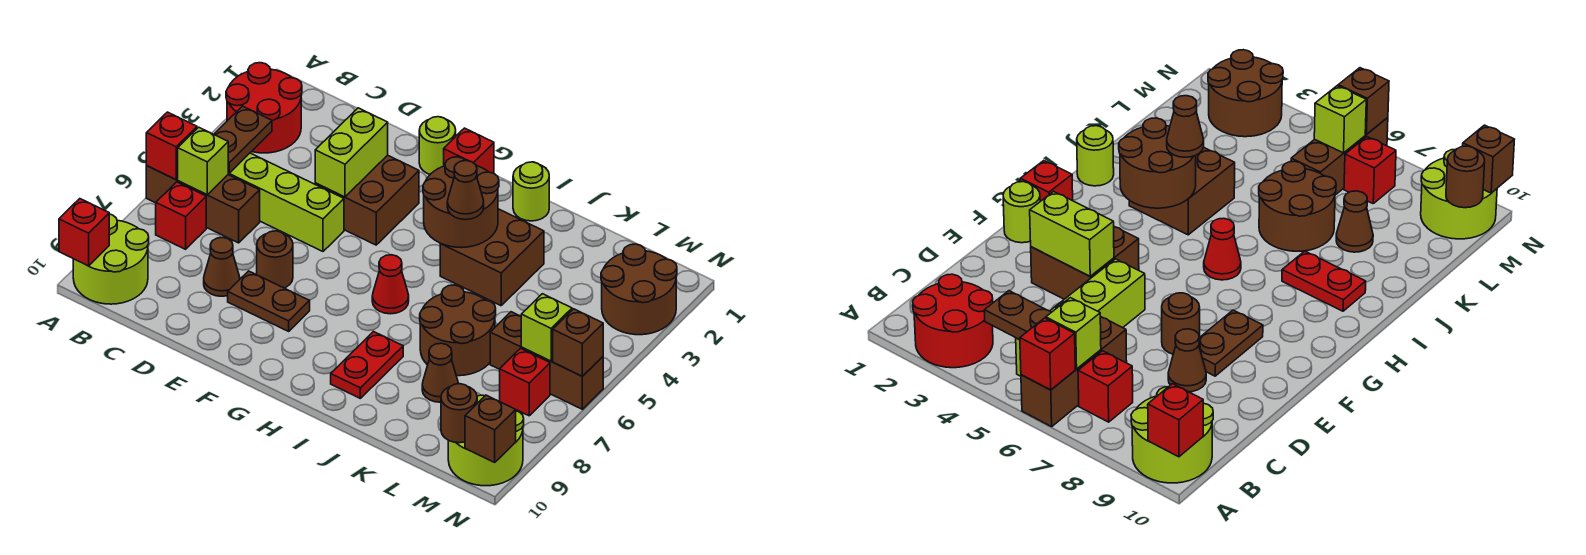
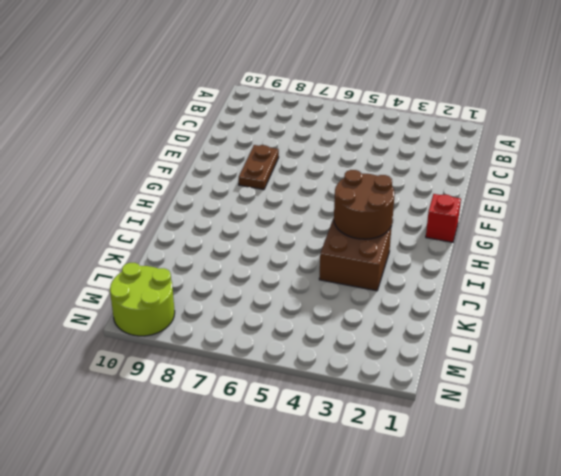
none -> red 2x2 round brick [226,63,302,153]
none -> brown 1x3 brick [146,166,260,243]
none -> lime 2x2 round brick [73,214,149,304]
none -> lime 1x4 brick [228,153,344,251]

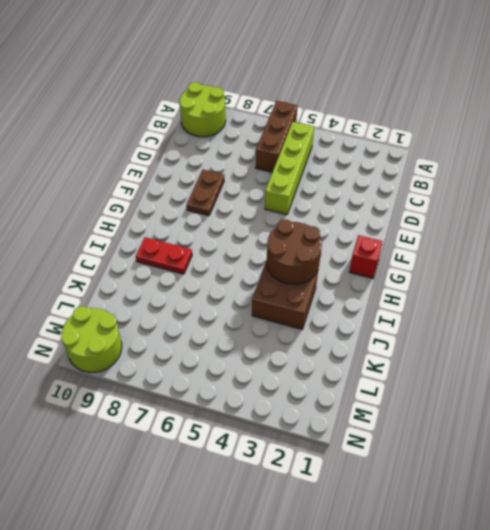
none -> red 2x2 round brick [226,63,302,153]
none -> red 1x1 brick [156,182,206,249]
none -> brown 1x1 cone [204,237,240,296]
none -> brown 2x2 brick [315,155,419,245]

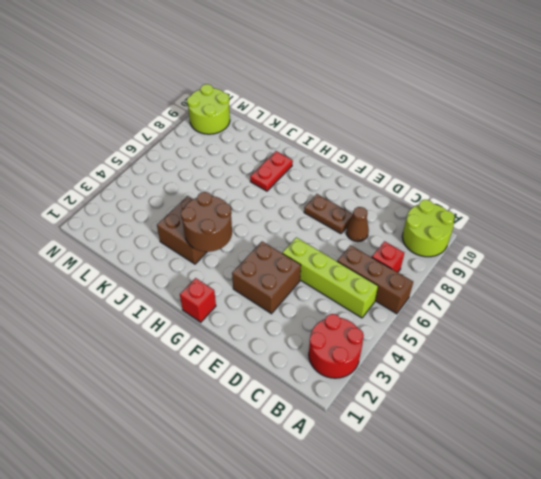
none -> brown 1x1 round brick [257,231,293,288]
none -> lime 1x1 round brick [419,117,456,174]
none -> red 1x1 cone [372,255,409,314]
none -> lime 1x1 round brick [513,162,549,221]

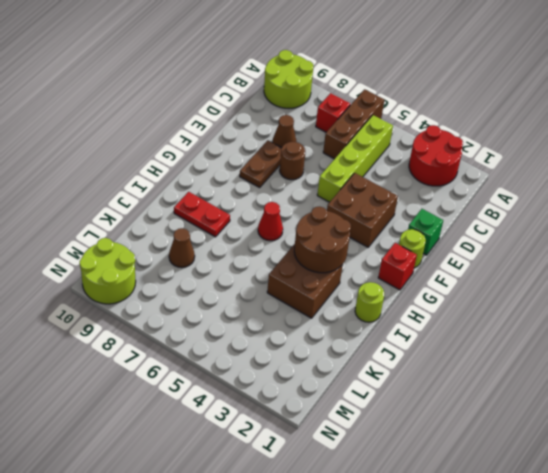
green 1x1 brick [408,209,443,255] -> none
none -> brown 2x2 round brick [420,285,496,376]
none -> brown 1x3 brick [490,312,603,409]
none -> brown 2x2 round brick [601,244,677,335]
none -> red 1x1 brick [500,348,550,416]

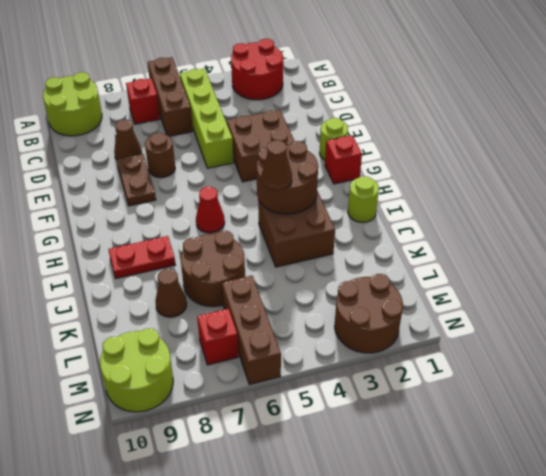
none -> red 1x1 brick [146,112,197,180]
none -> red 1x1 brick [59,199,109,266]
none -> brown 1x2 plate [214,106,272,173]
none -> lime 1x1 brick [178,127,228,195]

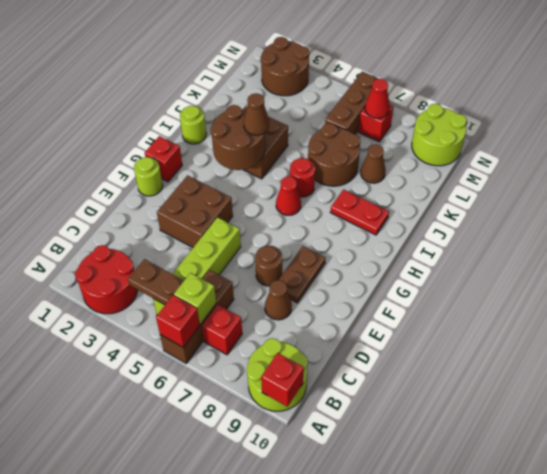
red 1x1 round brick [290,158,315,197] -> none
red 1x1 cone [365,79,390,118] -> none
none -> lime 1x2 brick [315,108,388,197]
none -> lime 1x1 brick [521,294,572,361]
none -> brown 1x1 round brick [441,384,477,443]
none -> brown 1x1 brick [553,309,603,376]

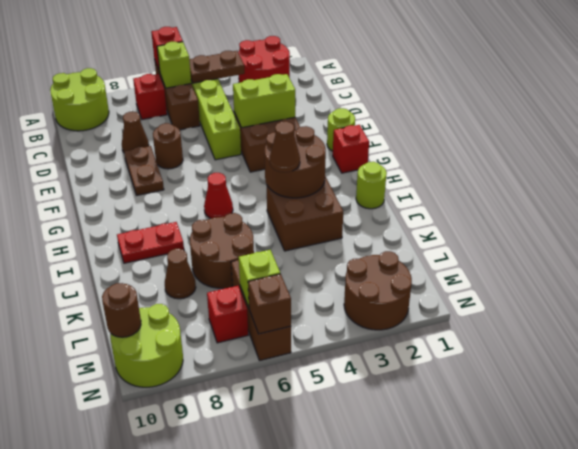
none -> red 1x1 brick [59,199,109,266]
none -> brown 1x1 brick [465,395,516,462]

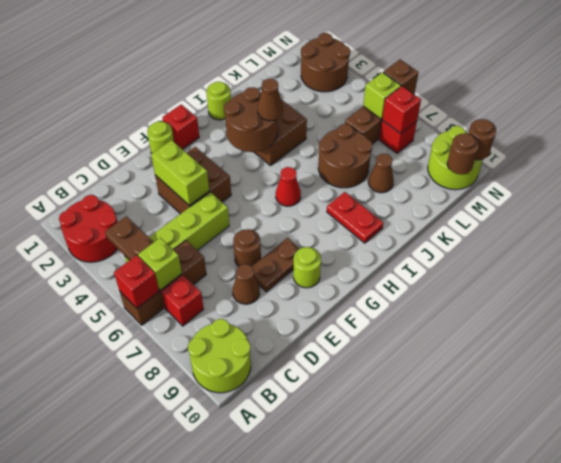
lime 1x1 round brick [293,247,321,288] -> none
red 1x1 brick [382,86,421,134] -> red 1x1 brick moved to [59,199,109,266]
brown 1x1 round brick [468,119,496,160] -> brown 1x1 brick [465,395,516,462]

